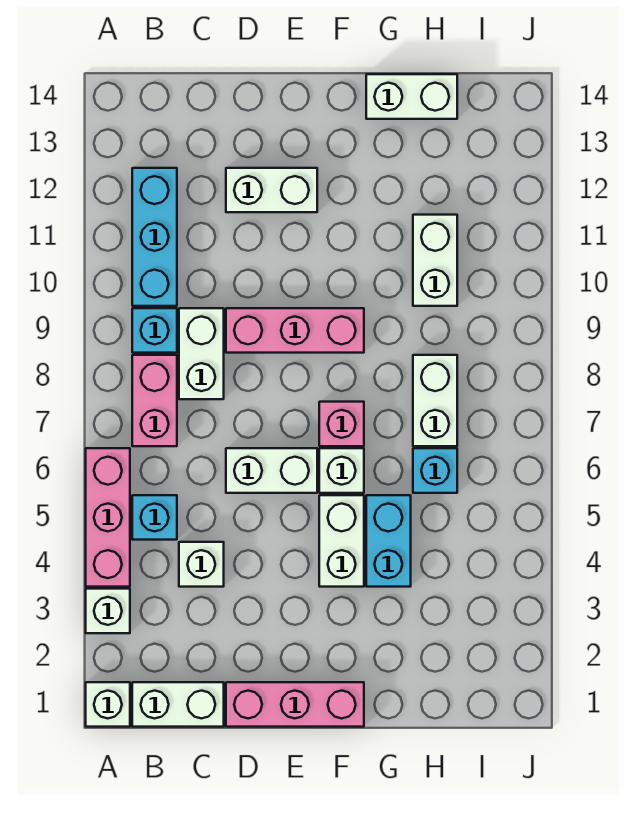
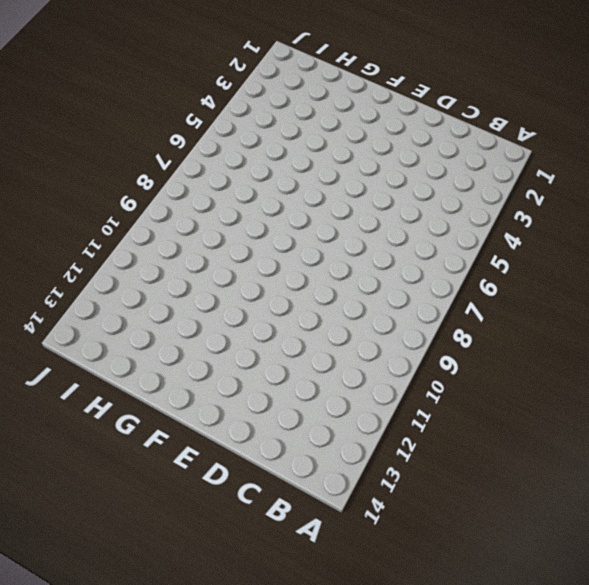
none -> white 1x1 brick [86,682,130,727]
none -> white 1x1 brick [86,589,130,633]
none -> pink 1x3 brick [86,448,130,587]

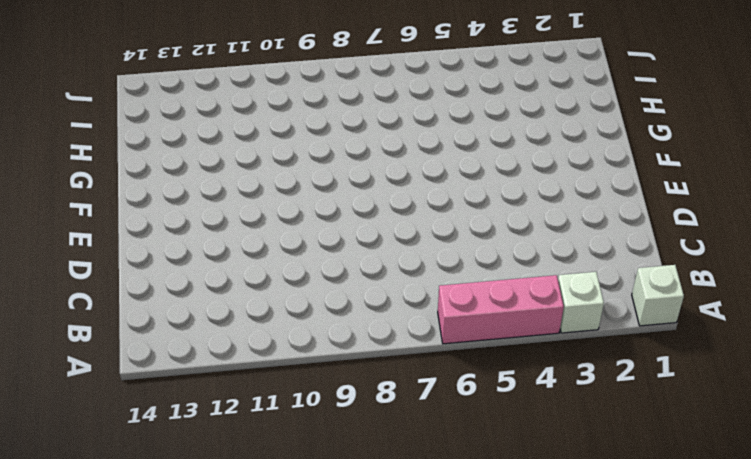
none -> white 1x2 brick [132,682,224,727]
none -> cyan 1x1 brick [132,495,177,540]
none -> pink 1x2 brick [132,355,177,446]

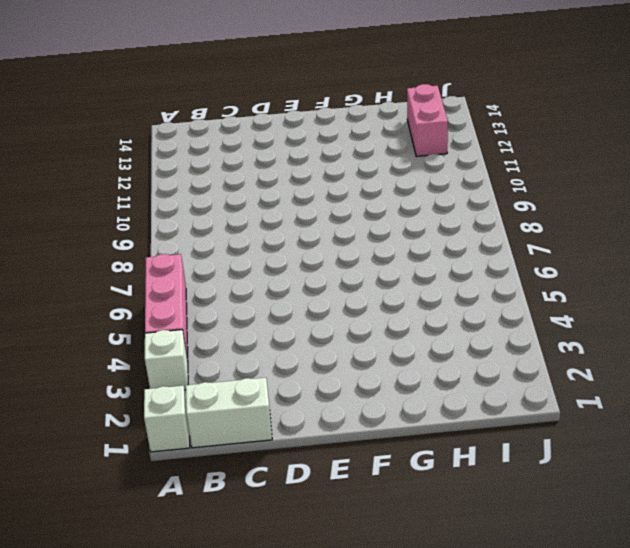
pink 1x2 brick [407,84,448,157] -> pink 1x2 brick moved to [132,355,177,446]
none -> cyan 1x1 brick [132,495,177,540]
none -> cyan 1x1 brick [132,308,177,353]
none -> cyan 1x3 brick [132,168,177,306]

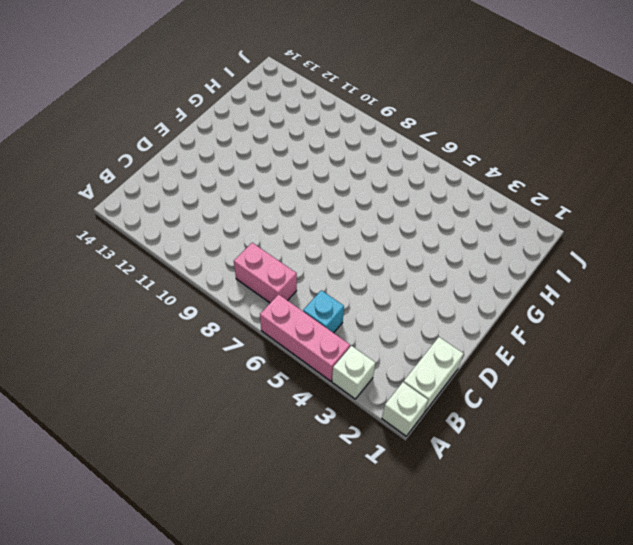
none -> cyan 1x1 brick [132,308,177,353]
none -> cyan 1x3 brick [132,168,177,306]
none -> white 1x1 brick [179,542,224,587]

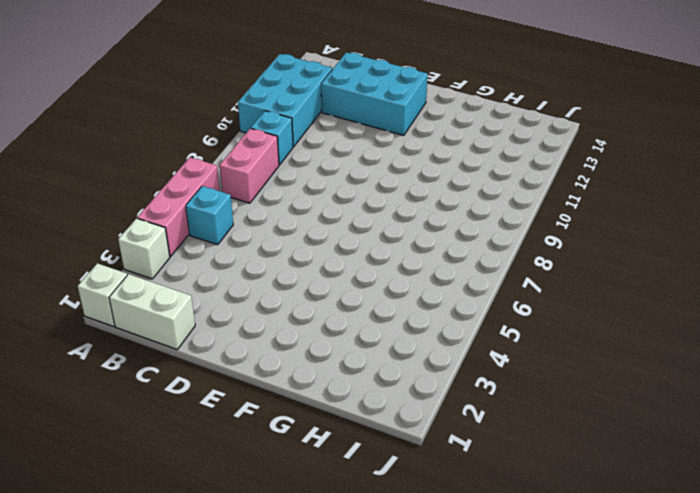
cyan 2x3 brick [238,54,332,147] -> cyan 1x3 brick [132,168,177,306]
cyan 2x3 brick [321,52,428,135] -> white 1x2 brick [226,168,317,212]
none -> white 1x1 brick [179,542,224,587]
none -> white 1x2 brick [179,308,224,399]
none -> pink 1x3 brick [226,682,364,727]

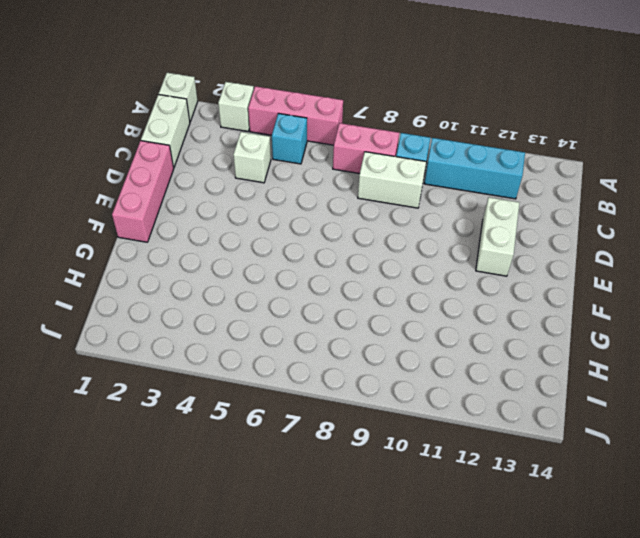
none -> white 1x2 brick [226,448,317,493]
none -> pink 1x3 brick [226,308,364,353]
none -> white 1x2 brick [319,495,364,587]

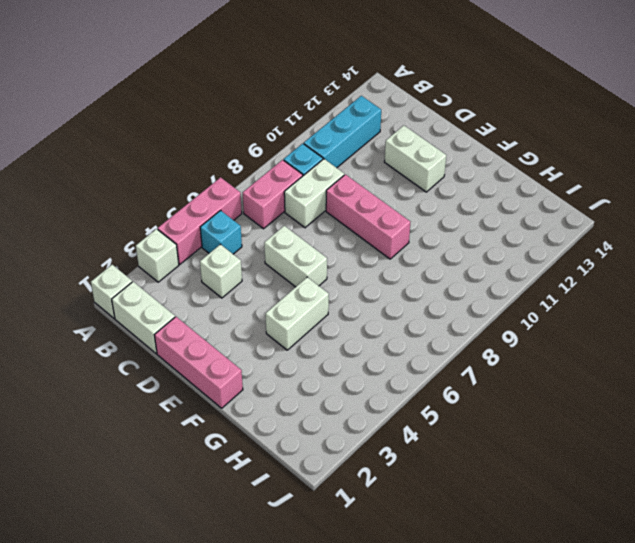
none -> white 1x1 brick [319,448,364,493]
none -> pink 1x1 brick [319,402,364,446]
none -> cyan 1x2 brick [366,495,411,587]

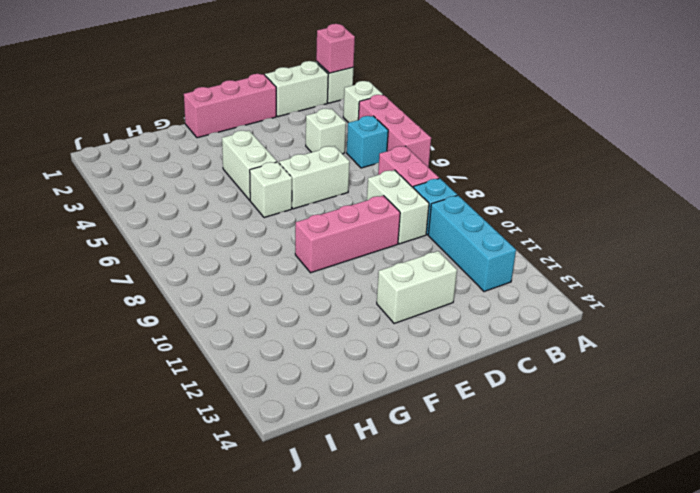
pink 1x1 brick [316,24,355,73] -> pink 1x1 brick moved to [319,402,364,446]
none -> cyan 1x2 brick [366,495,411,587]
none -> white 1x2 brick [366,74,457,119]
none -> cyan 1x1 brick [413,448,457,493]

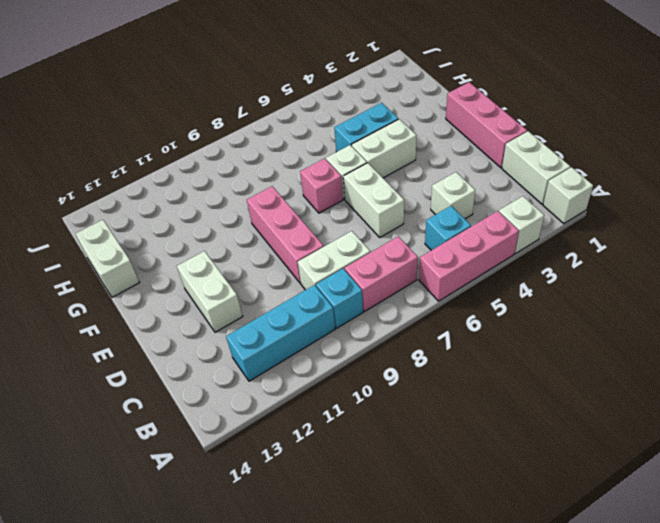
none -> cyan 1x1 brick [413,448,457,493]
none -> white 1x2 brick [413,355,457,446]
none -> white 1x2 brick [413,215,457,306]

